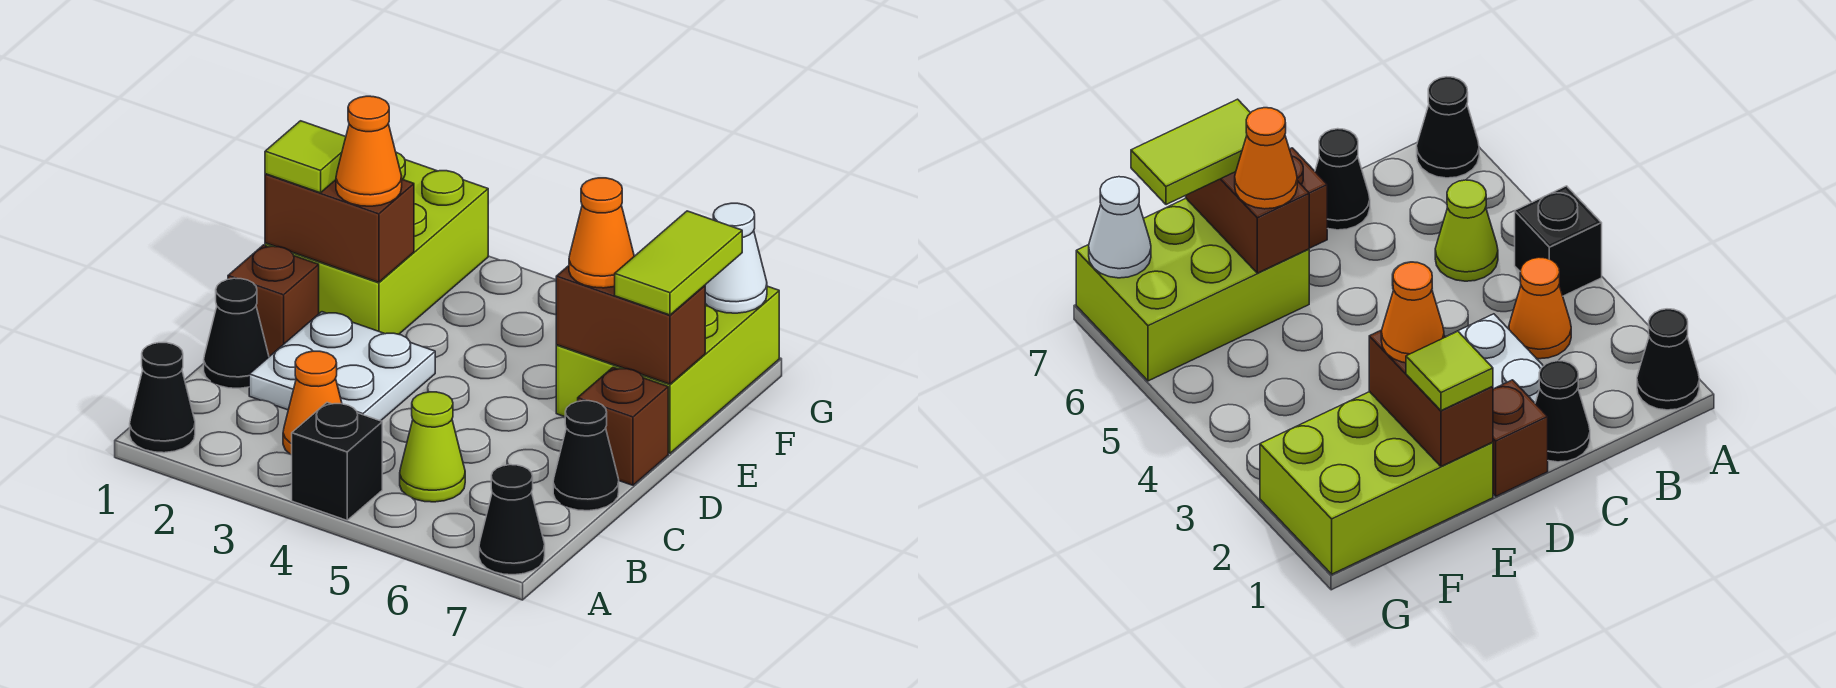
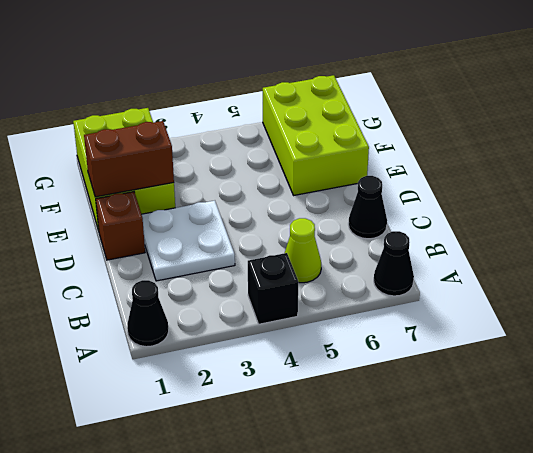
none -> orange 1x1 cone [283,351,342,455]
none -> black 1x1 cone [204,278,269,388]
none -> brown 1x1 brick [578,367,668,485]

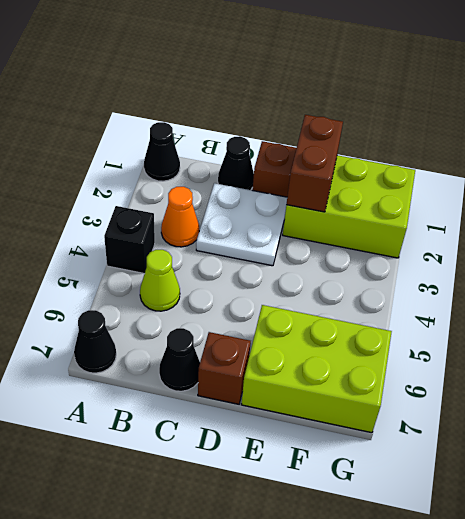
none -> brown 1x2 brick [556,266,705,384]
none -> white 1x1 cone [705,203,767,313]
none -> lime 1x1 tile [265,121,346,193]

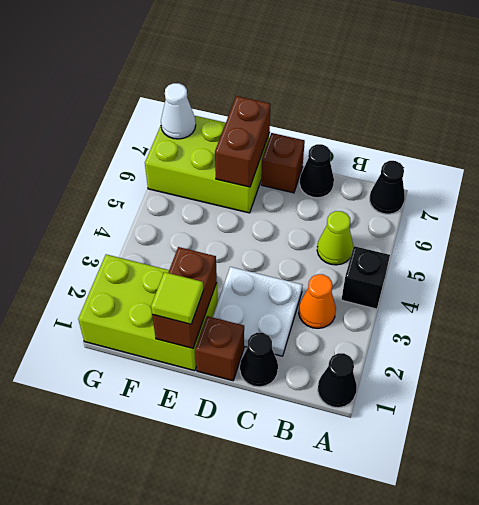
none -> orange 1x1 cone [336,96,402,206]
none -> orange 1x1 cone [569,178,634,288]
none -> lime 1x2 tile [615,211,742,315]

